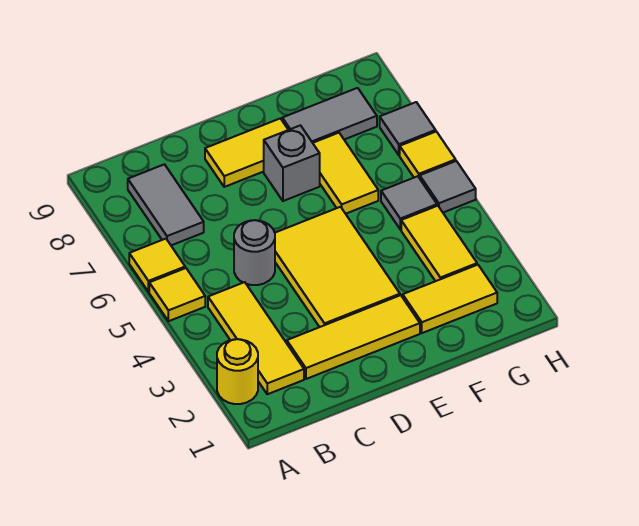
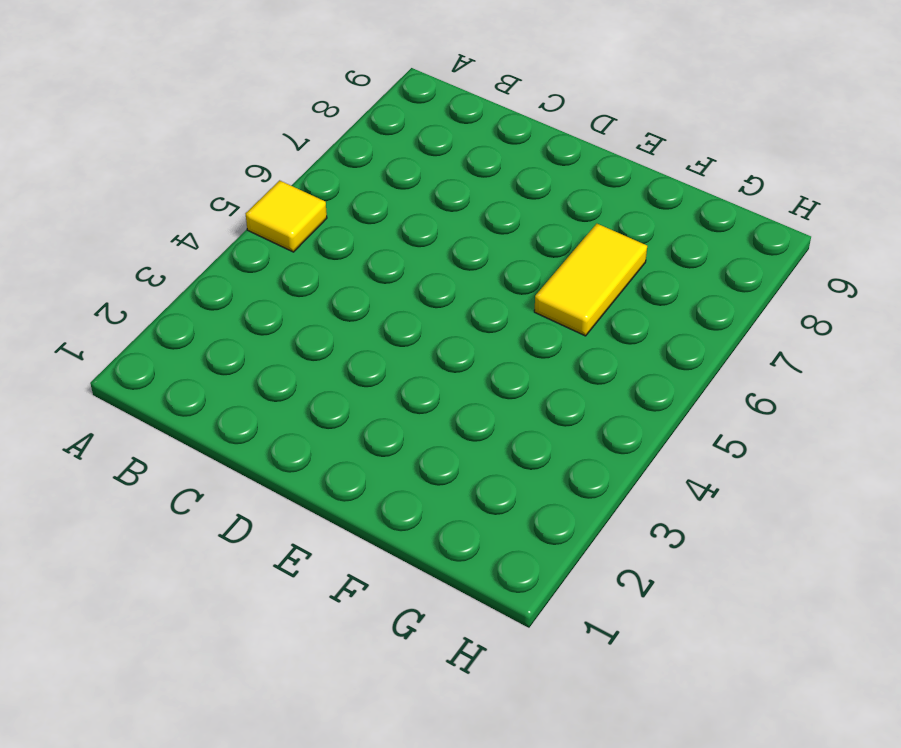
none -> yellow 1x1 round brick [217,339,258,404]
none -> yellow 1x1 tile [129,239,185,292]
none -> yellow 1x3 tile [208,282,304,394]

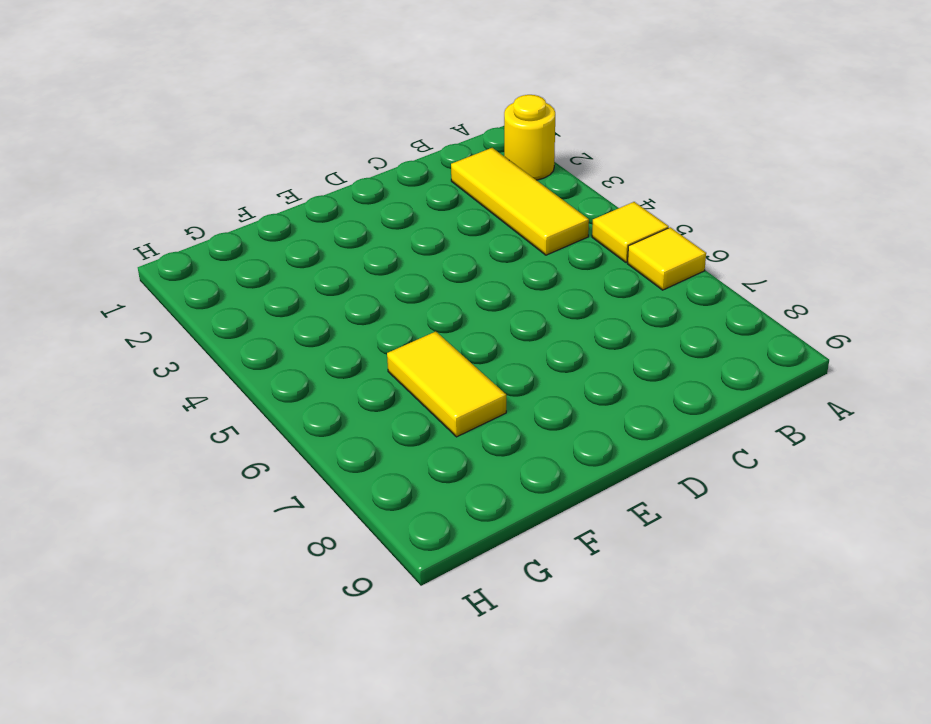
none -> grey 1x2 tile [128,164,204,245]
none -> yellow 1x3 tile [287,295,420,379]
none -> grey 1x1 round brick [234,220,275,285]

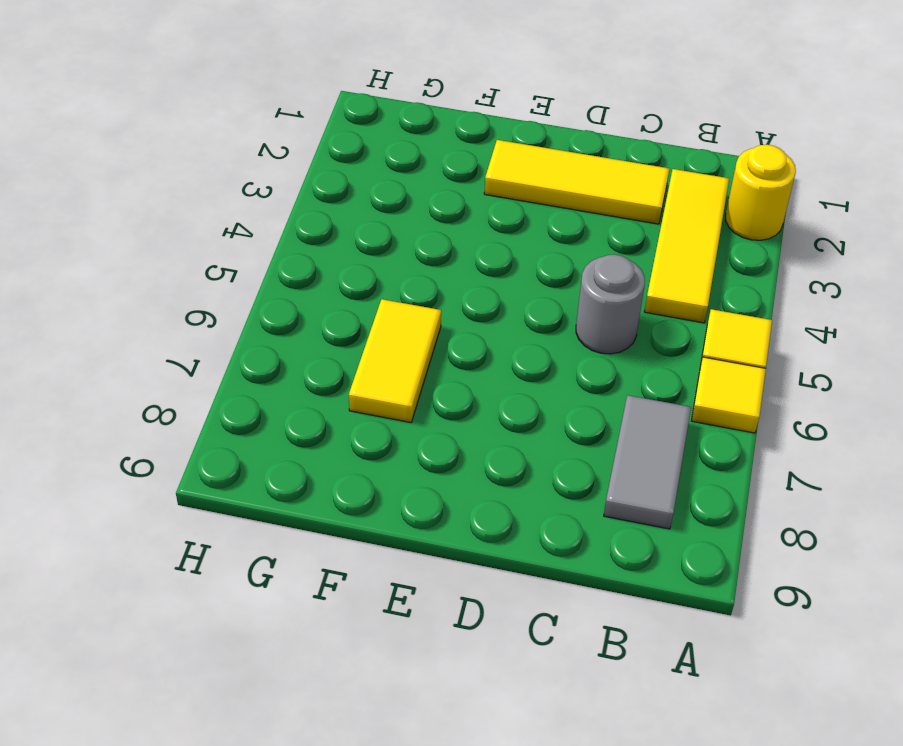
none -> yellow 2x3 tile [275,207,400,327]
none -> yellow 1x2 tile [205,119,288,187]
none -> grey 1x1 brick [264,125,320,201]

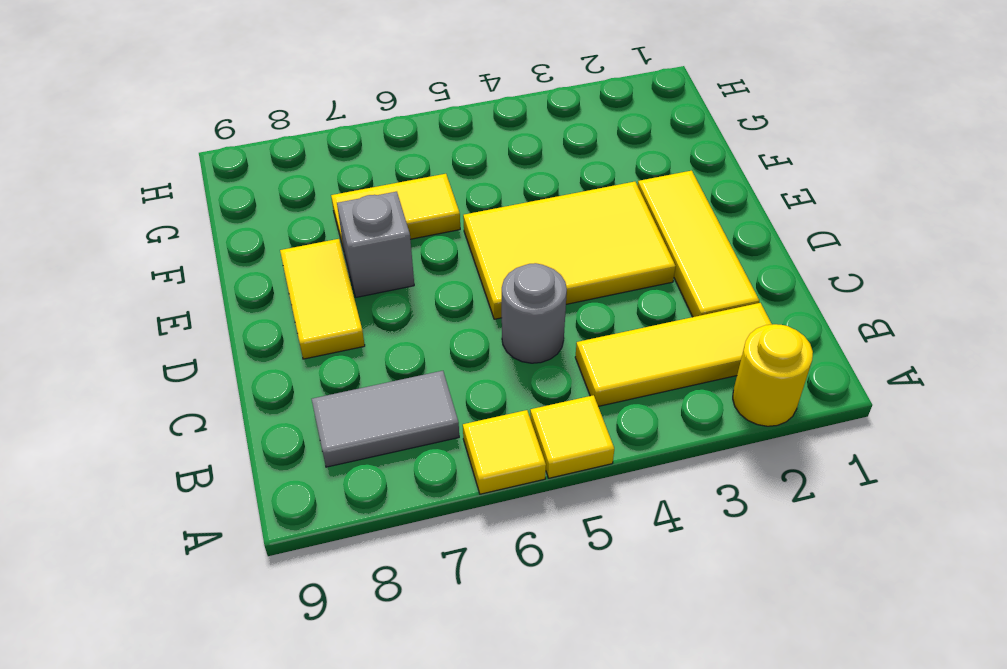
none -> yellow 1x2 tile [403,265,497,333]
none -> grey 1x2 tile [282,88,377,143]
none -> yellow 1x2 tile [401,206,477,281]

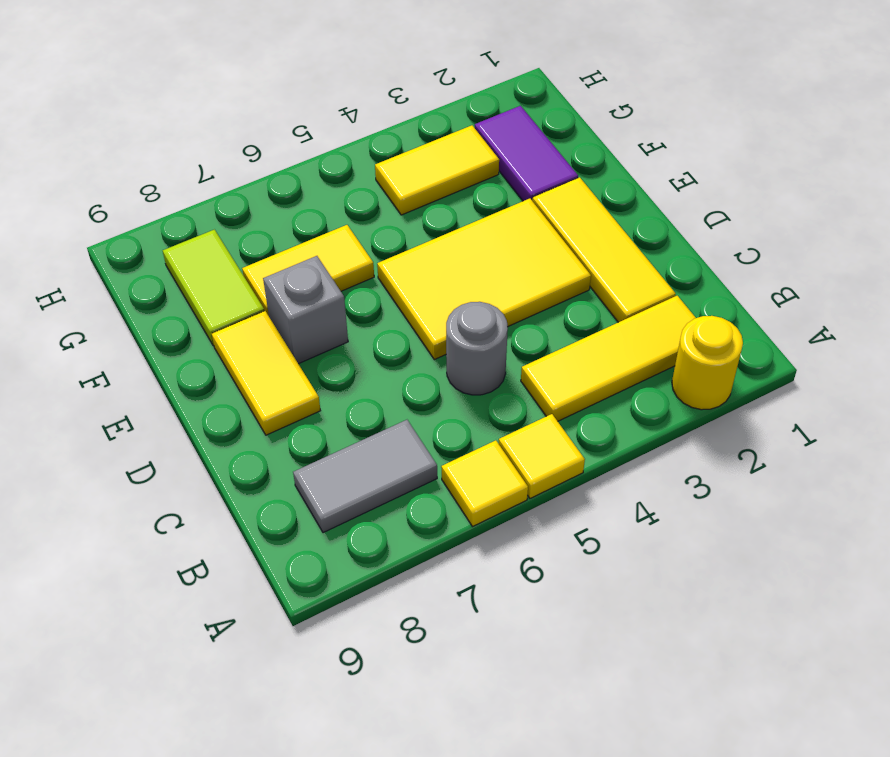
purple 1x2 tile [475,106,578,201] -> yellow 1x2 tile [403,265,497,333]
lime 1x2 tile [163,230,264,346] -> grey 1x2 tile [282,88,377,143]
none -> grey 1x1 tile [381,176,437,229]
none -> grey 1x1 tile [420,161,476,213]
none -> yellow 1x1 tile [400,132,456,178]

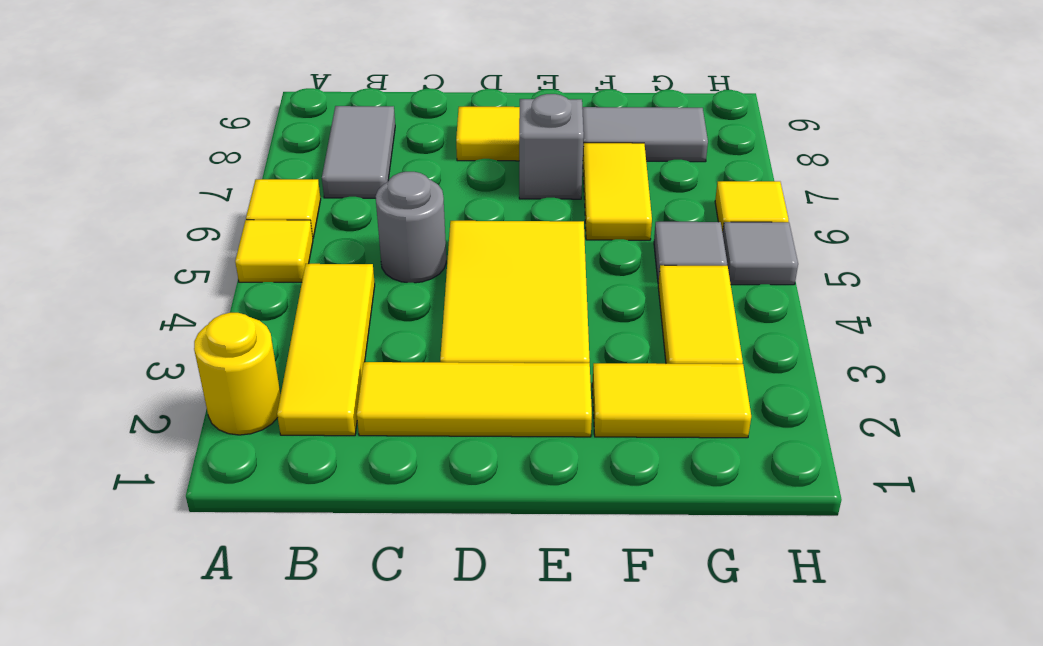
none -> grey 1x1 tile [380,102,436,155]

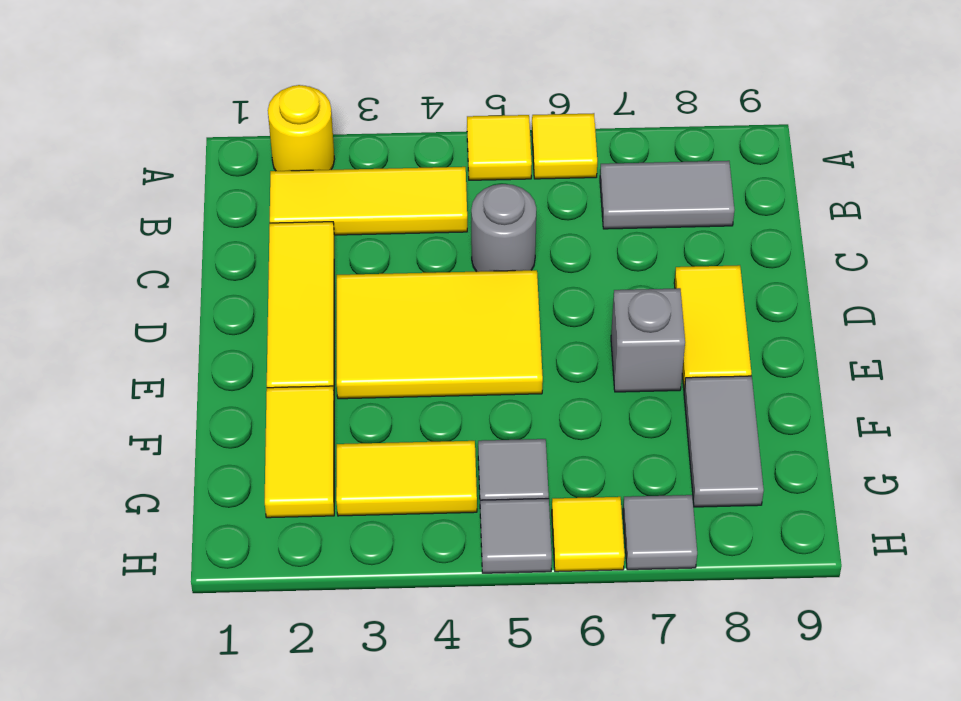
none -> yellow 1x2 tile [313,133,378,214]

